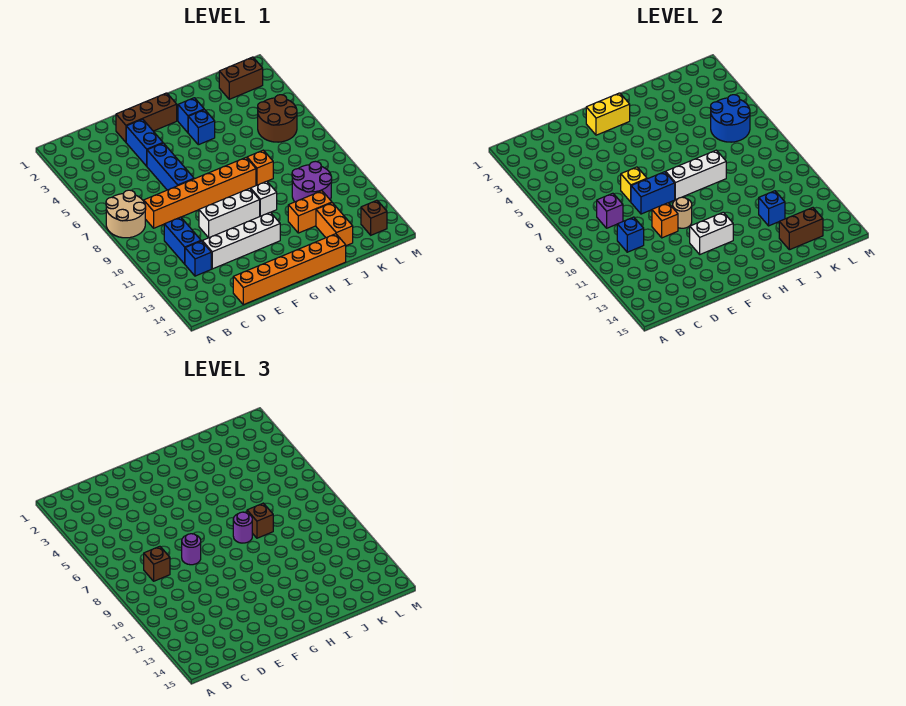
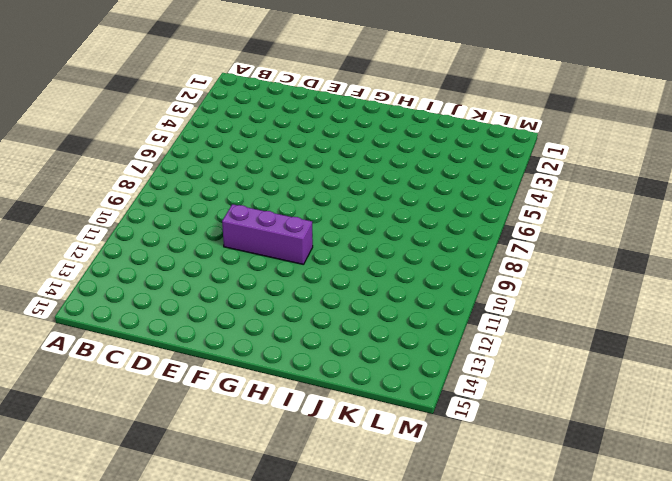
purple 1x3 brick [222,204,313,265] -> white 1x3 brick [199,188,260,238]
none -> tan 2x2 round brick [106,190,146,238]
none -> orange 1x6 brick [144,158,256,228]
none -> blue 1x2 brick [164,217,201,264]
none -> blue 1x1 brick [185,241,211,276]

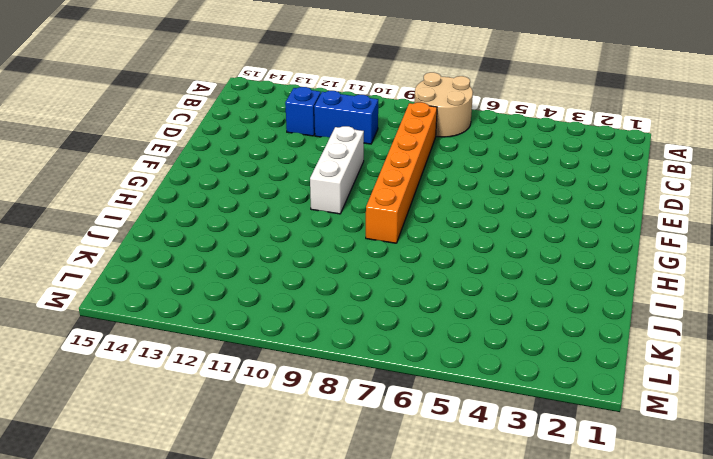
none -> white 1x4 brick [202,212,280,269]
none -> orange 1x6 brick [233,234,346,305]
none -> brown 1x3 brick [116,93,177,142]
none -> blue 1x2 brick [126,119,163,166]

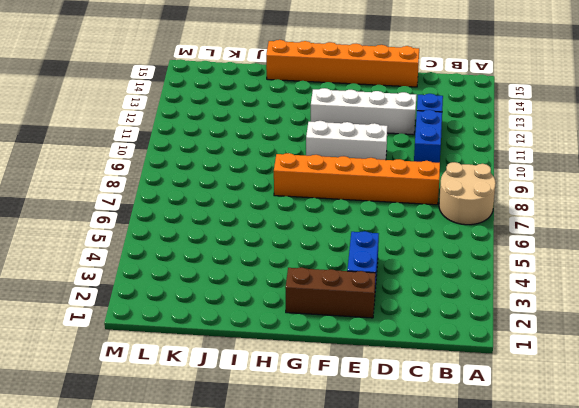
none -> blue 1x3 brick [147,143,194,190]
none -> blue 1x1 brick [178,98,204,133]
none -> blue 1x1 brick [188,110,215,145]
none -> white 1x1 brick [251,181,277,216]

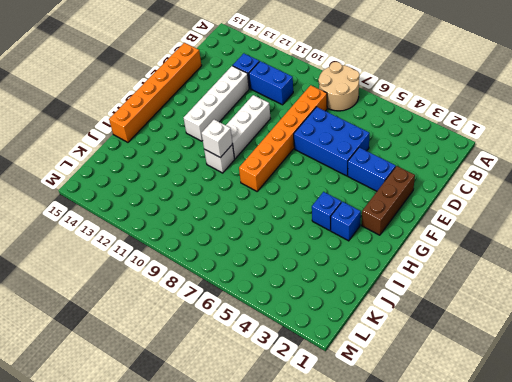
blue 2x3 brick [294,107,370,176] -> blue 1x3 brick [147,143,194,190]
white 1x1 brick [202,120,233,158] -> none
none -> orange 1x1 brick [247,150,273,185]
none -> orange 1x2 brick [288,191,332,233]
none -> purple 2x2 round brick [292,161,332,202]
none -> orange 1x2 brick [316,203,353,246]

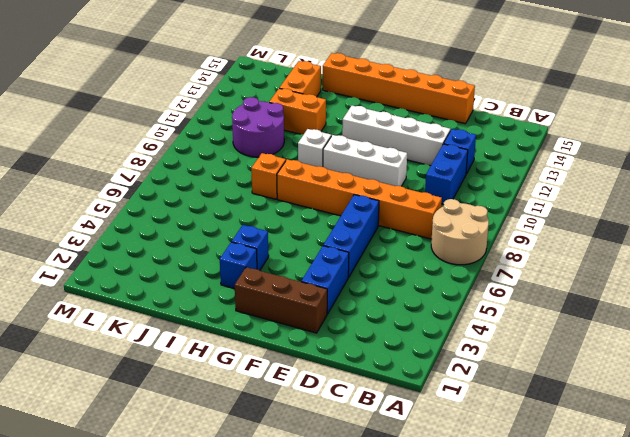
none -> brown 1x2 brick [219,57,263,99]
none -> brown 2x2 round brick [258,95,297,142]
none -> brown 1x1 brick [361,200,387,235]
none -> purple 1x1 brick [597,193,623,228]

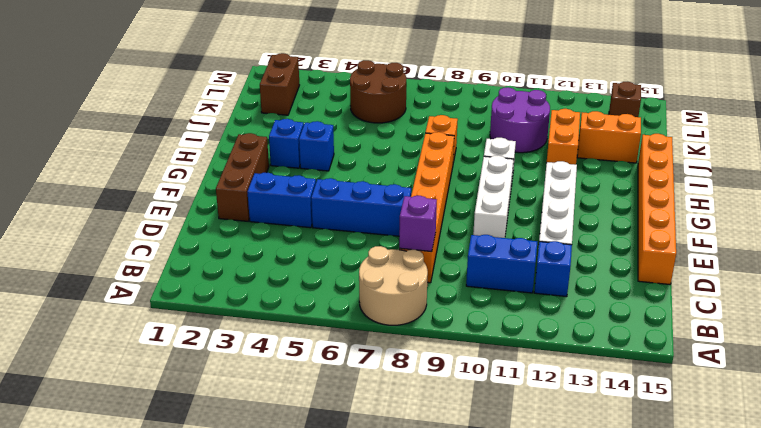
none -> blue 1x1 brick [617,217,644,252]
none -> yellow 1x1 brick [621,167,647,202]
none -> blue 1x2 brick [631,172,675,214]
none -> orange 1x1 brick [652,203,678,238]

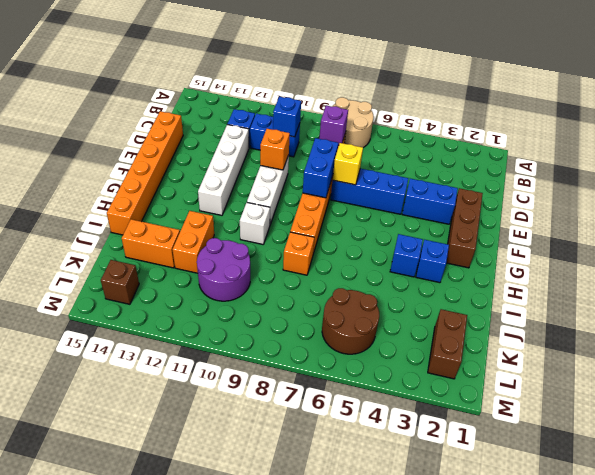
none -> yellow 1x2 brick [586,93,630,135]
none -> tan 1x1 round brick [673,197,692,228]
none -> white 1x2 brick [690,212,733,254]
none -> white 1x3 brick [666,150,726,200]

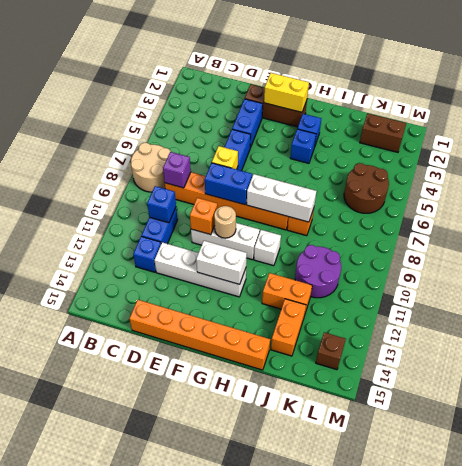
none -> blue 1x1 brick [759,191,785,226]
none -> brown 1x2 brick [779,208,823,250]
none -> blue 2x2 round brick [711,95,750,142]
none -> brown 1x1 brick [144,546,170,581]

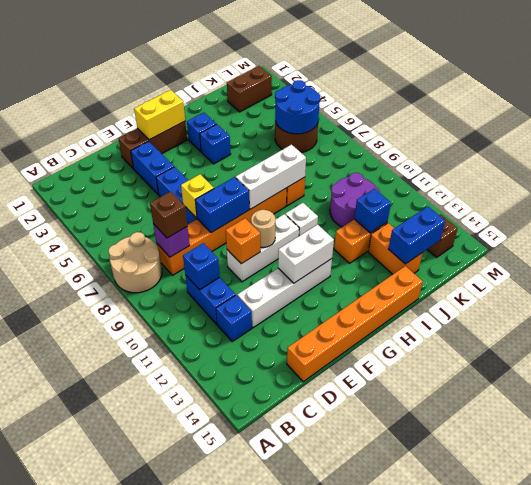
blue 1x2 brick [389,207,445,264] -> brown 1x2 brick [779,208,823,250]
none -> purple 1x1 round brick [182,534,201,565]
none -> purple 1x1 round brick [233,512,252,543]
none -> brown 1x1 brick [247,503,273,538]

